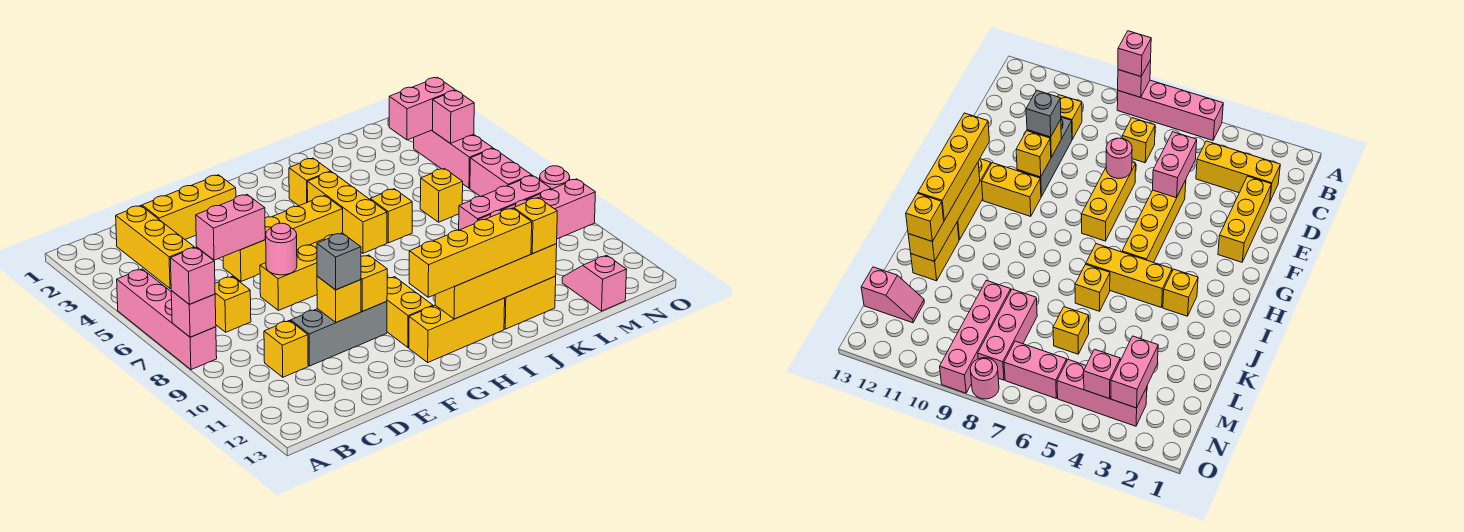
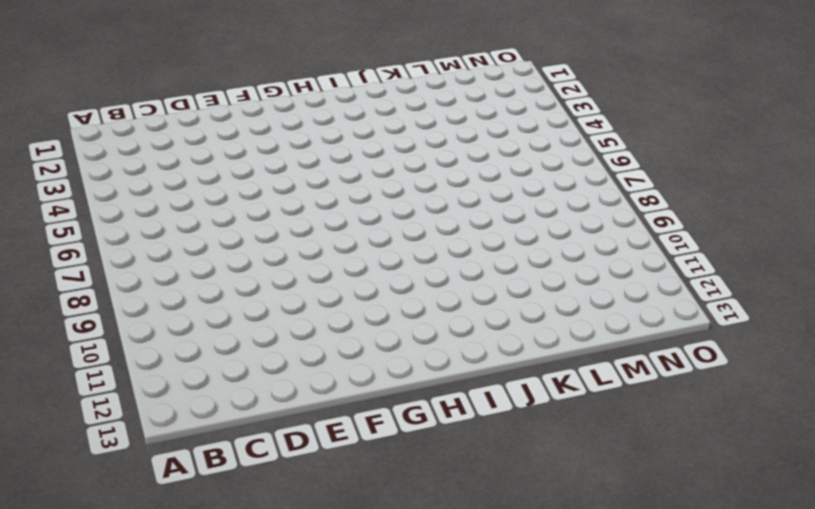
none -> pink 1x4 brick [117,269,217,370]
none -> yellow 1x3 brick [116,205,194,289]
none -> yellow 1x1 brick [215,276,251,332]
none -> yellow 1x1 brick [264,321,308,377]

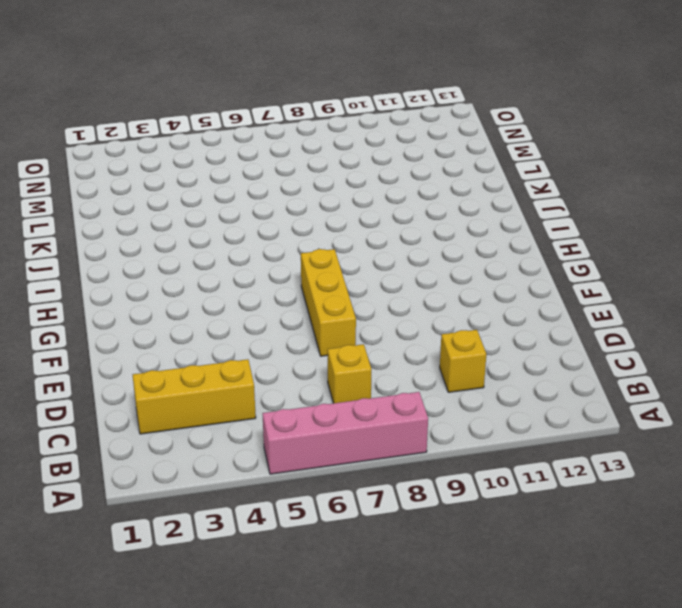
none -> yellow 1x3 brick [142,175,236,239]
none -> grey 1x3 brick [291,301,387,366]
none -> yellow 1x4 brick [223,196,343,281]
none -> yellow 1x2 brick [387,277,433,347]

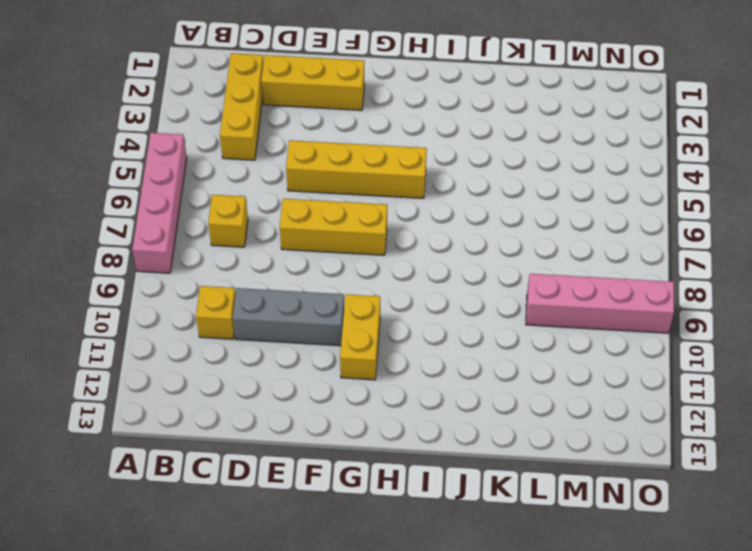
none -> yellow 1x3 brick [409,298,505,362]
none -> yellow 1x1 brick [289,158,331,206]
none -> yellow 1x3 brick [307,172,387,253]
none -> yellow 1x1 brick [370,189,412,243]

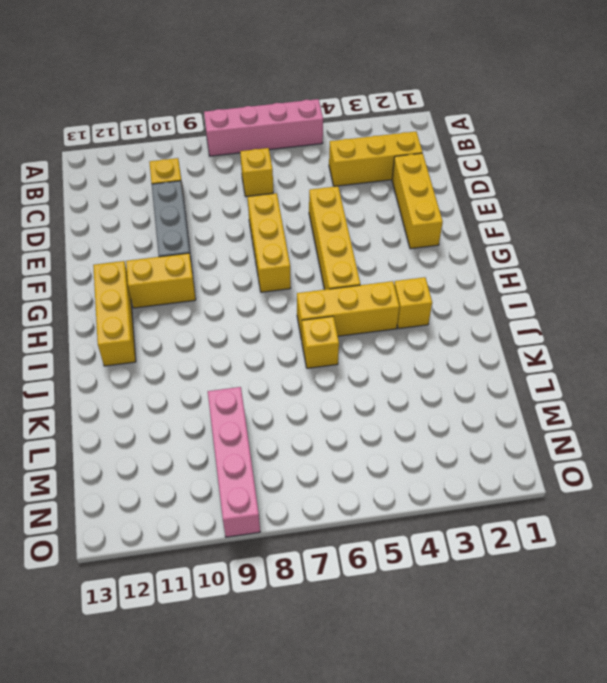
none -> yellow 1x2 brick [504,276,556,329]
none -> yellow 1x1 brick [420,169,463,222]
none -> pink 1x3 brick [459,175,551,230]
none -> pink 1x2 slope [562,255,627,311]

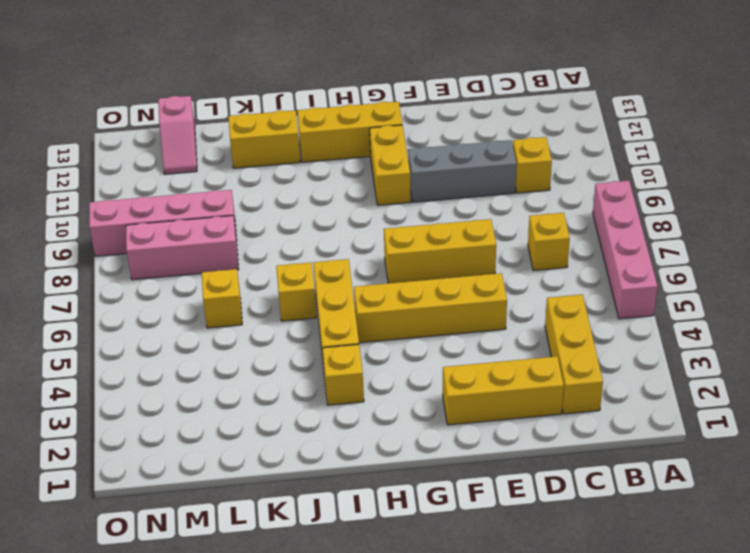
none -> pink 1x3 brick [414,130,493,188]
none -> pink 1x2 brick [470,149,532,197]
none -> pink 1x1 round brick [540,166,570,189]
none -> pink 1x1 brick [171,291,216,337]

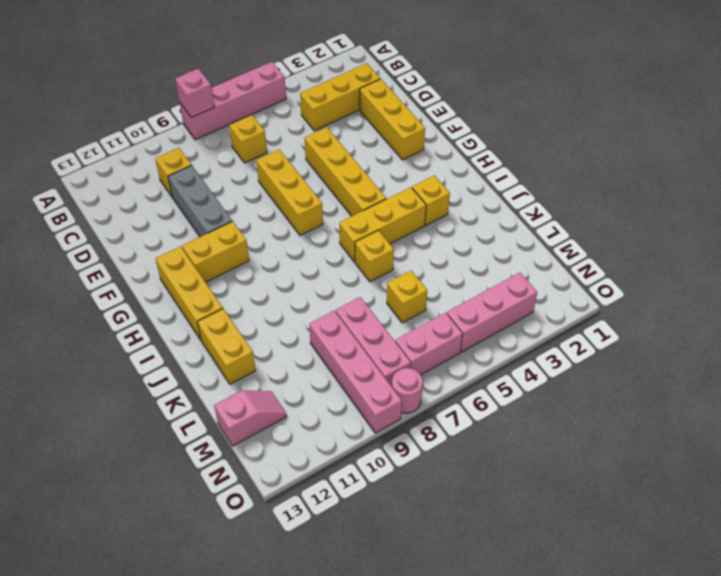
none -> pink 1x2 brick [196,195,265,260]
none -> pink 1x1 round brick [266,223,297,275]
none -> yellow 1x1 brick [317,276,361,322]
none -> yellow 1x1 brick [361,255,387,311]

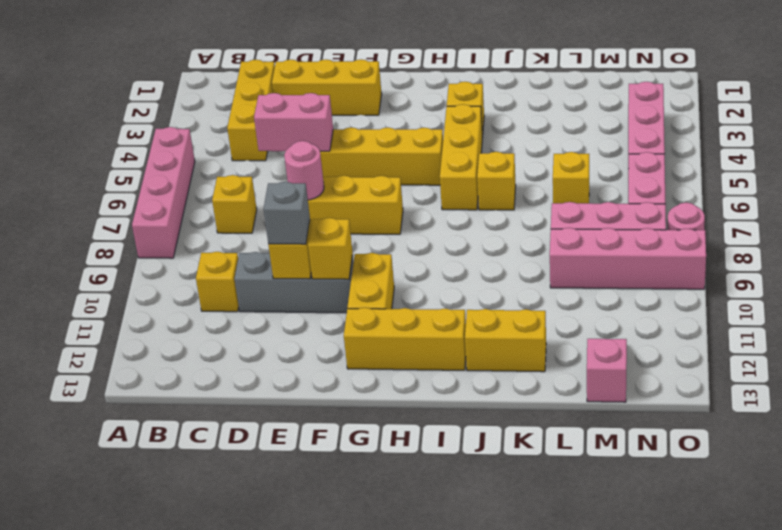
none -> pink 1x1 brick [171,291,216,337]
none -> yellow 1x4 brick [435,244,557,319]
none -> pink 1x2 brick [389,77,455,140]
none -> pink 1x1 brick [433,90,474,143]

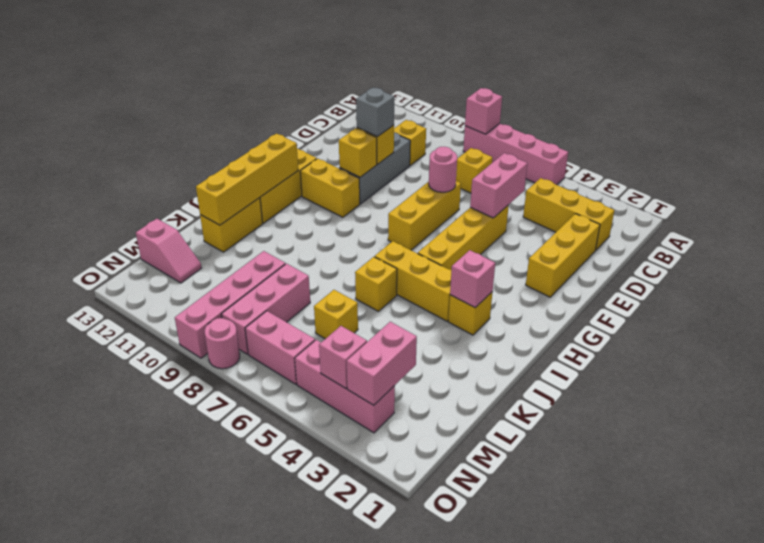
pink 1x1 brick [450,250,495,308] -> pink 1x1 brick moved to [170,247,215,304]
none -> yellow 1x4 brick [409,208,532,297]
none -> yellow 1x1 brick [514,198,557,254]

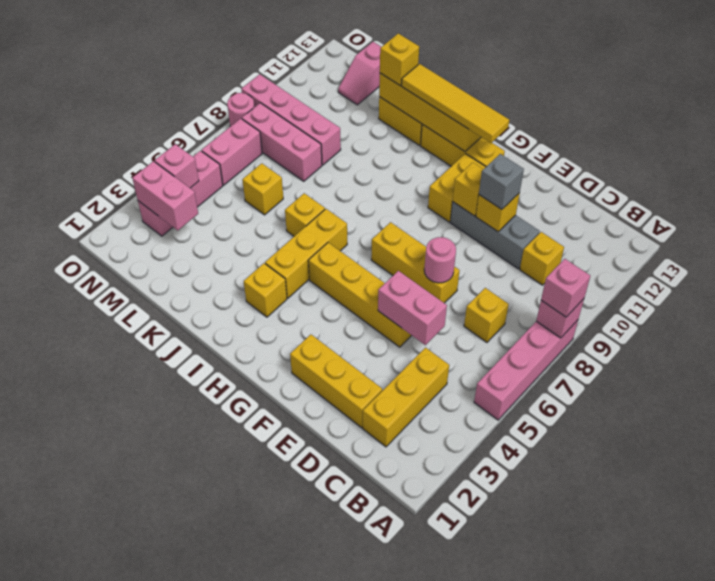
yellow 1x4 tile [401,64,509,143] -> yellow 1x4 brick [409,208,532,297]

